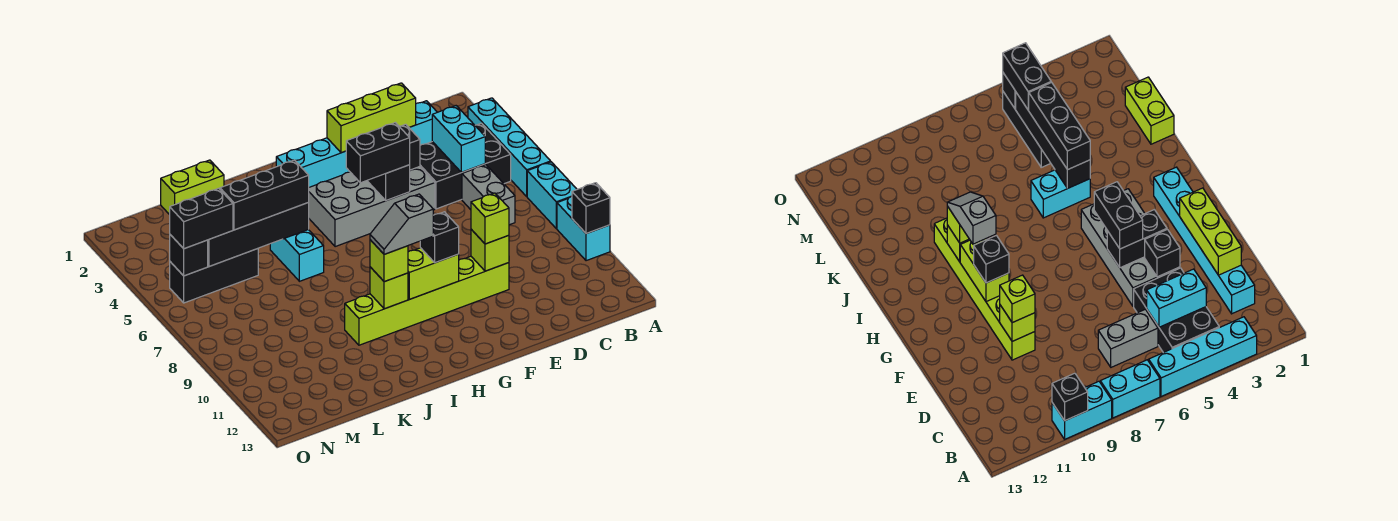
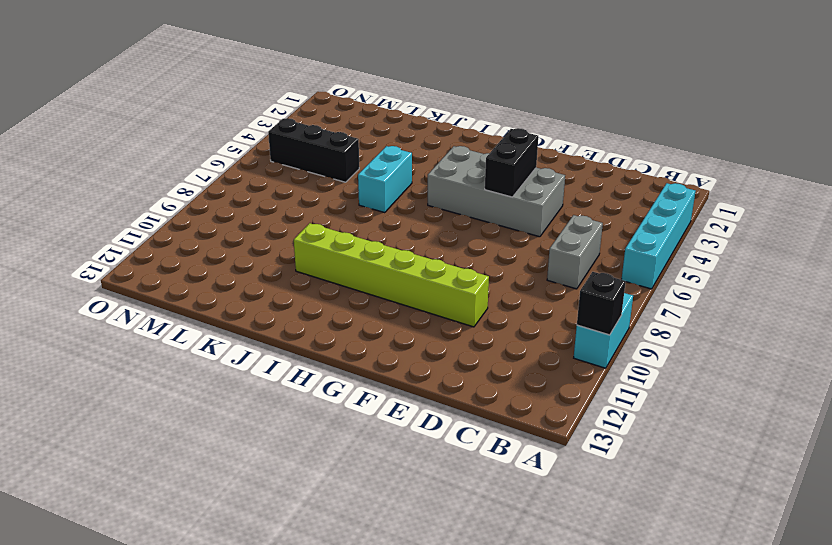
none -> cyan 1x2 brick [527,162,577,229]
none -> black 2x3 brick [420,123,511,209]
none -> cyan 1x6 brick [276,101,437,187]

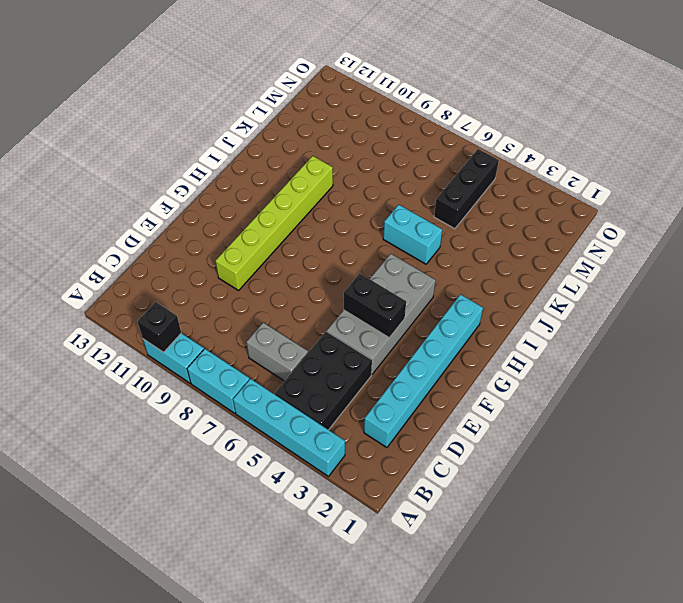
none -> lime 1x2 brick [161,160,224,215]
none -> cyan 1x2 brick [432,106,485,172]
none -> lime 1x3 brick [327,83,416,153]

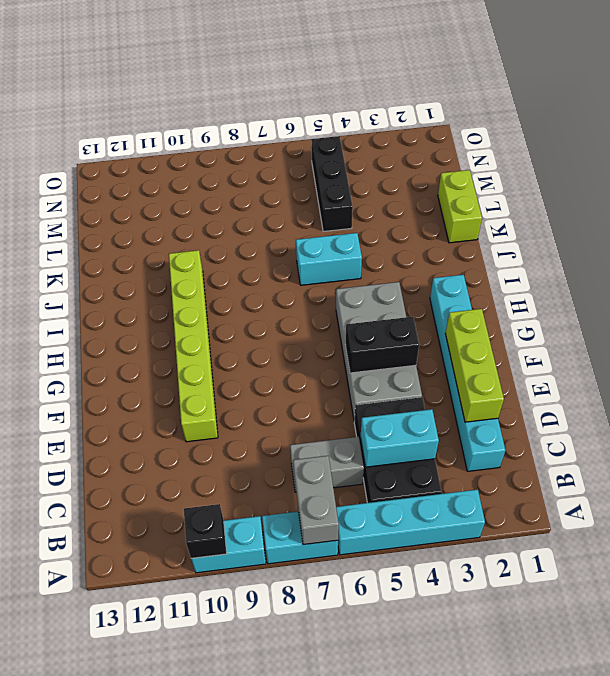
grey 1x2 brick [293,456,339,545] -> none
none -> black 1x1 brick [399,124,420,170]
none -> lime 1x1 brick [471,229,509,271]
none -> lime 1x2 brick [408,248,459,299]

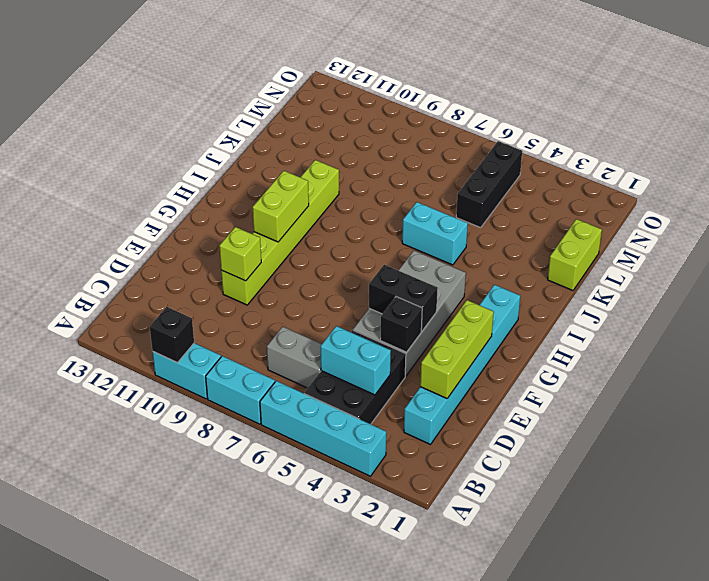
none -> lime 1x1 brick [370,267,408,309]
none -> black 1x4 brick [208,203,309,266]
none -> black 1x1 brick [170,235,208,276]

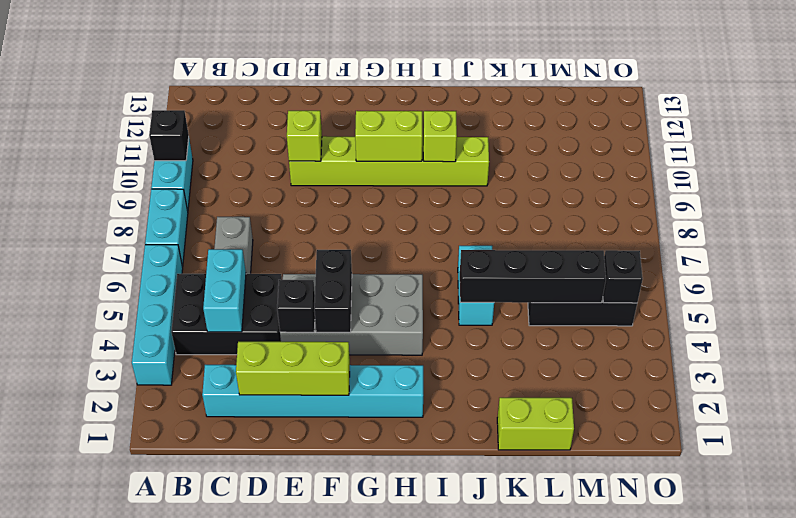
none -> lime 1x1 brick [471,193,509,244]
none -> black 1x2 brick [346,123,410,183]
none -> black 1x1 brick [420,212,459,263]

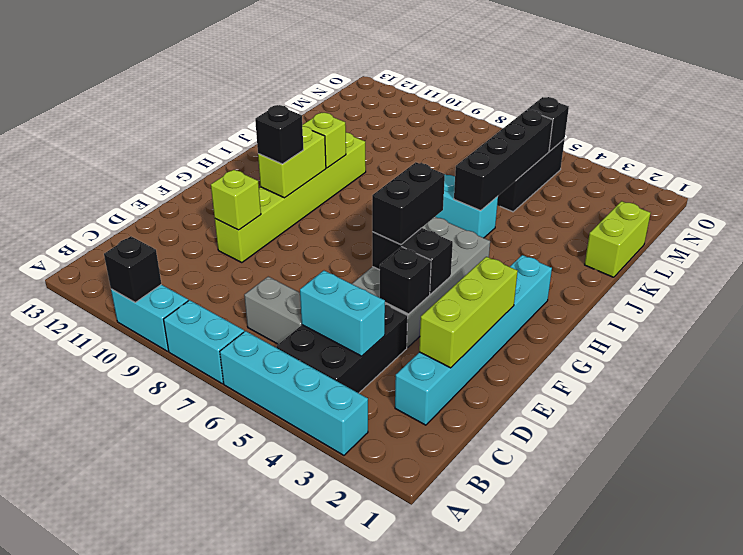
none -> lime 1x1 brick [471,193,509,244]
none -> lime 1x1 brick [370,240,408,282]
none -> black 1x3 brick [220,160,309,230]

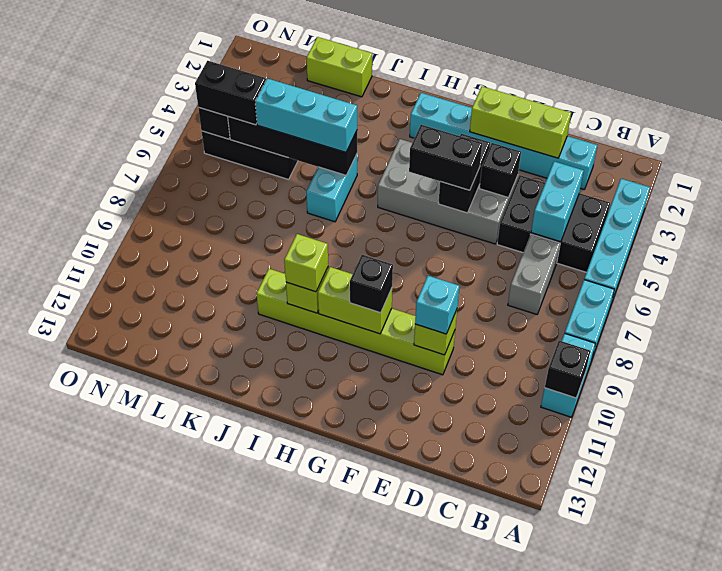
cyan 1x1 brick [415,276,459,334] -> lime 1x1 brick [471,193,509,244]
cyan 1x3 brick [255,78,357,152] -> black 1x3 brick [220,160,309,230]
none -> grey 1x2 slope [370,194,433,254]

